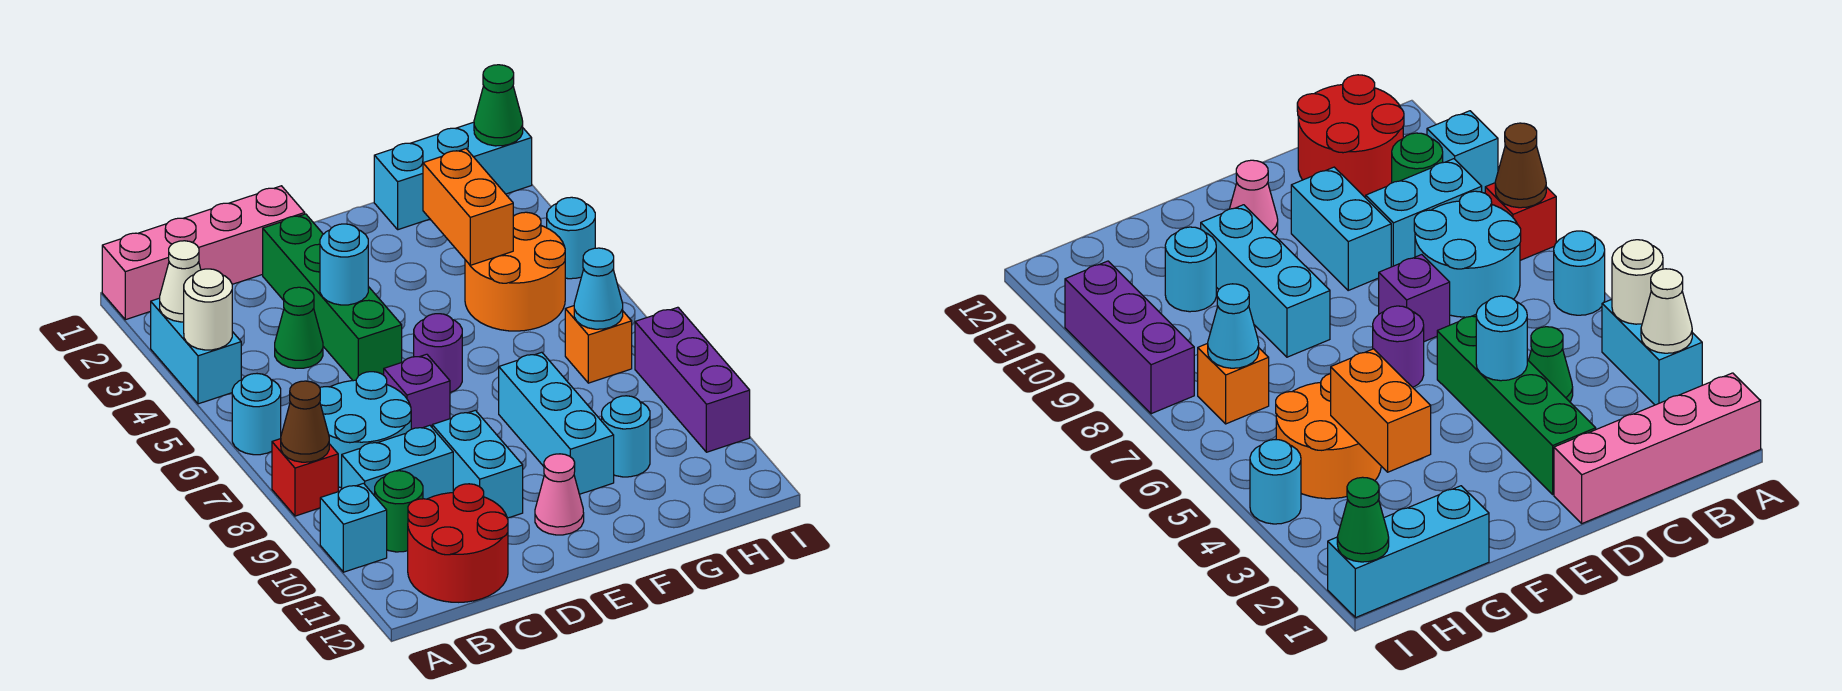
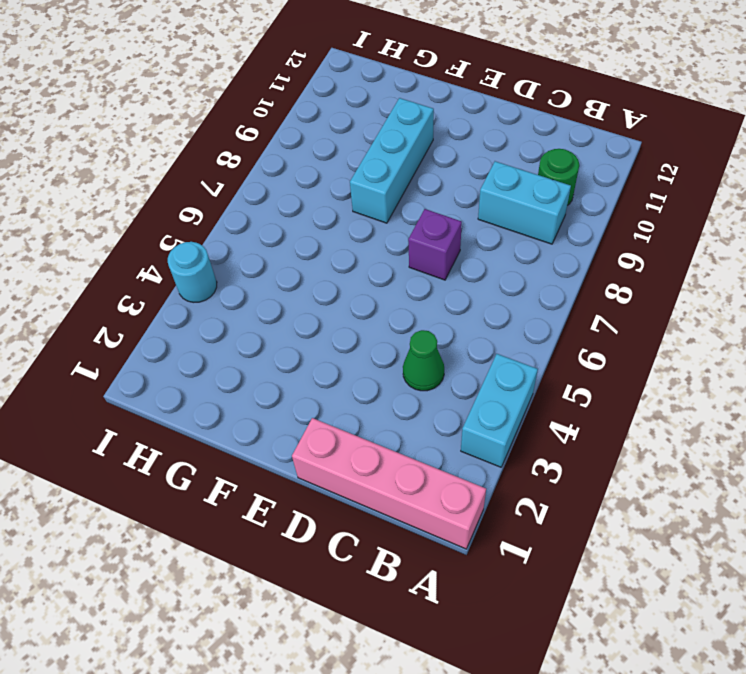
none -> cyan 1x1 round brick [232,374,281,455]
none -> red 1x1 brick [272,439,338,516]
none -> cyan 1x1 brick [320,483,387,572]

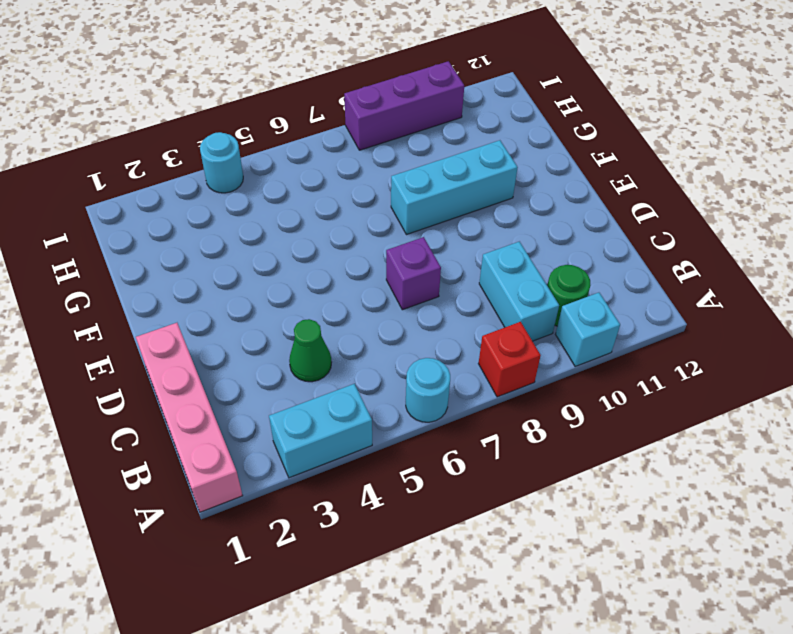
none -> cyan 2x2 round brick [320,372,411,488]
none -> red 2x2 round brick [408,484,508,602]
none -> green 1x4 brick [263,214,402,381]

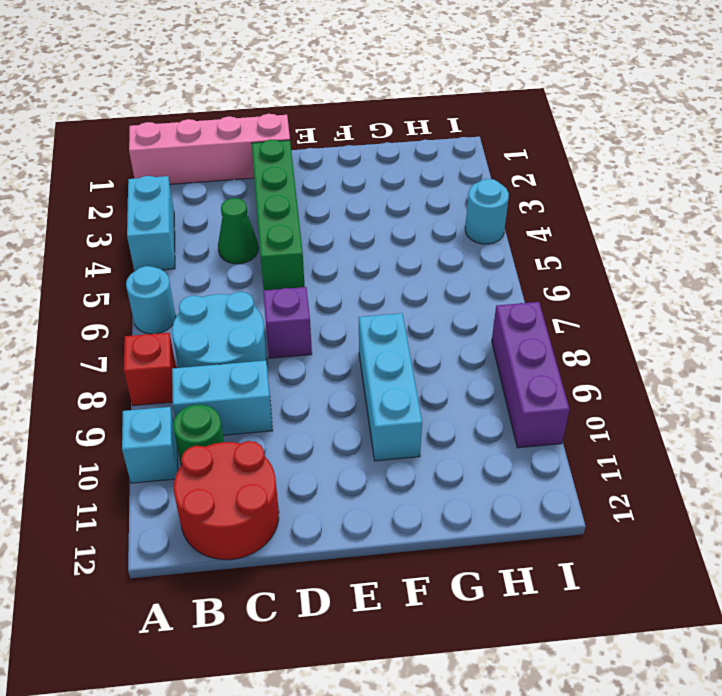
none -> cyan 1x2 brick [432,410,523,518]
none -> purple 1x1 round brick [414,314,462,393]
none -> pink 1x1 cone [535,454,584,535]

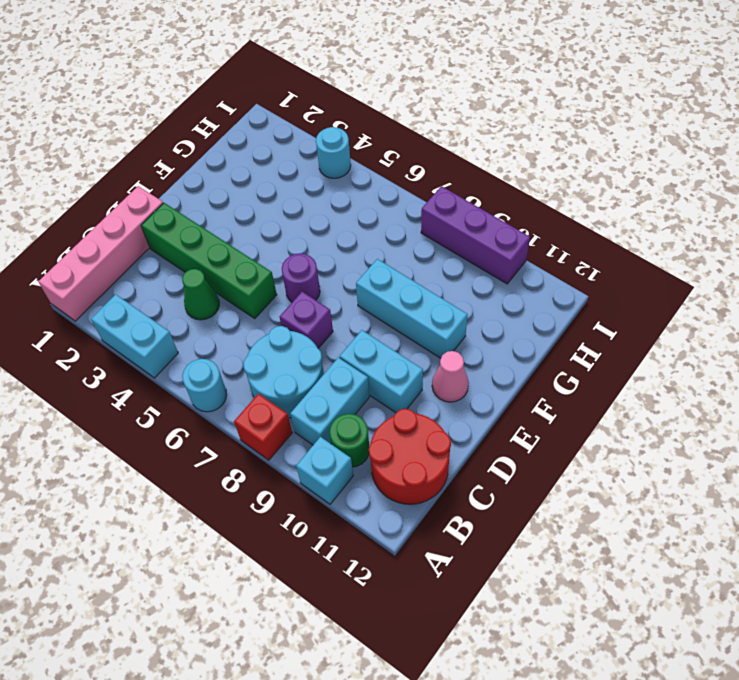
none -> cyan 1x3 brick [374,122,532,230]
none -> orange 2x2 round brick [465,212,565,331]
none -> cyan 1x1 round brick [602,396,650,477]

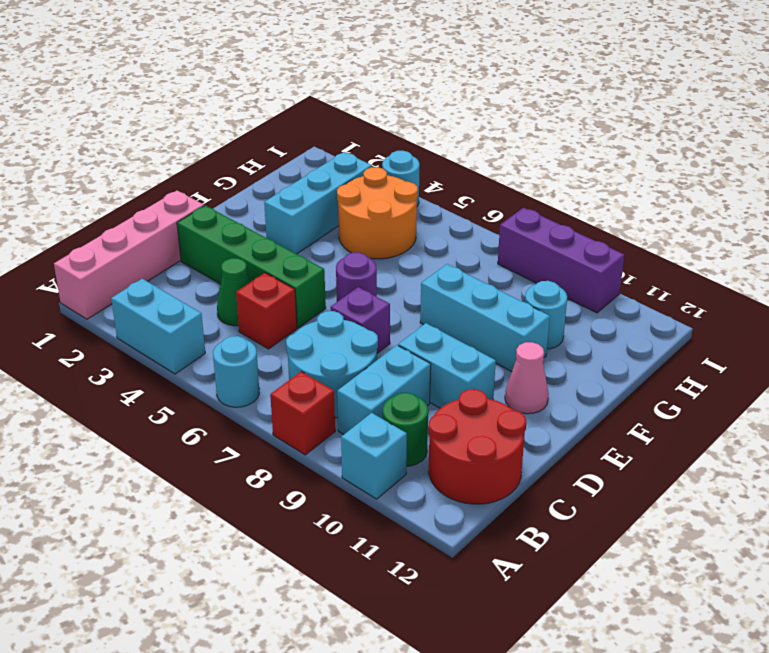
red 1x1 brick [236,273,297,349] -> none
cyan 1x3 brick [264,152,372,254] -> cyan 1x3 brick moved to [374,122,532,230]
none -> orange 1x1 brick [565,306,632,383]
none -> white 1x1 cone [160,241,201,322]
none -> white 1x1 round brick [184,269,232,350]

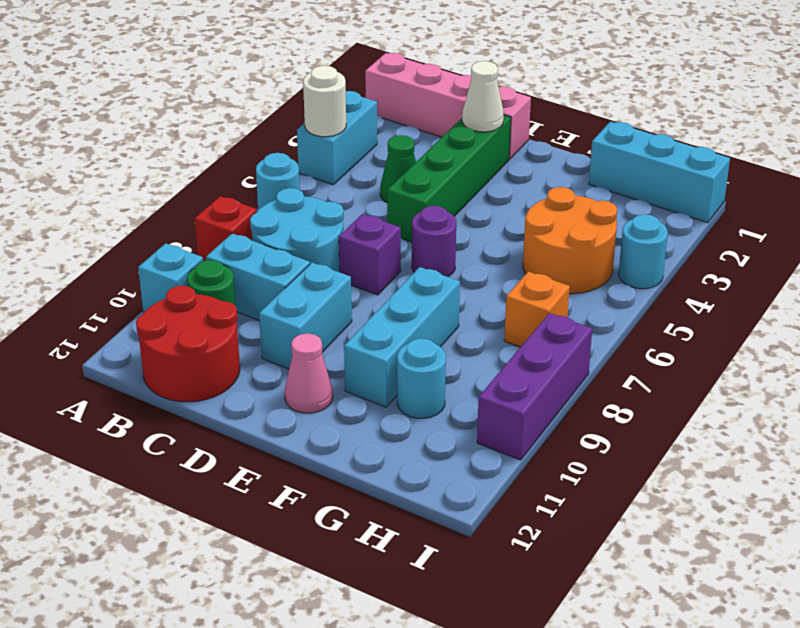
white 1x1 cone [462,61,504,132] -> white 1x1 cone moved to [160,241,201,322]
none -> brown 1x1 cone [281,381,329,462]
none -> cyan 1x1 round brick [320,224,368,305]
none -> orange 1x2 brick [423,149,513,265]

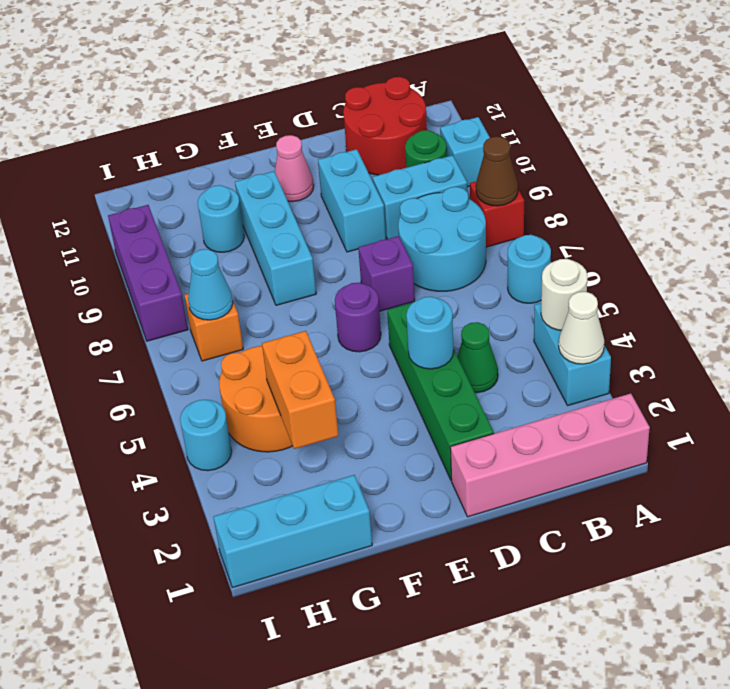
none -> green 1x1 cone [474,65,523,146]

